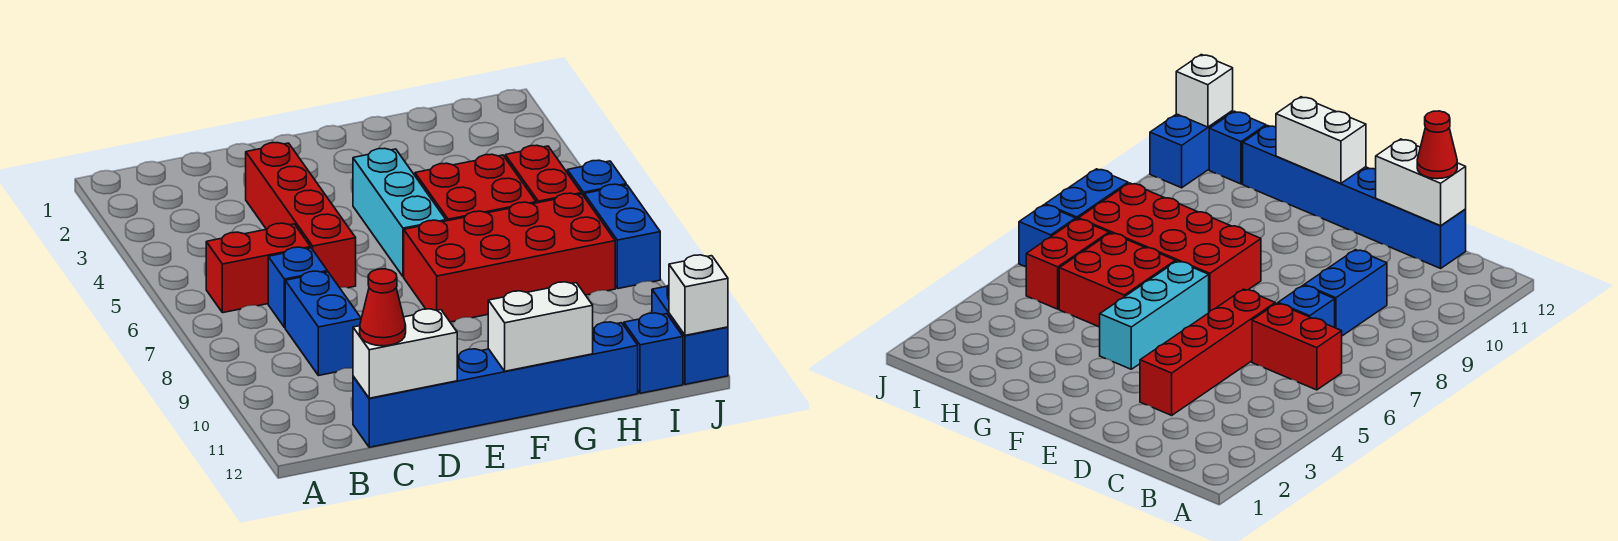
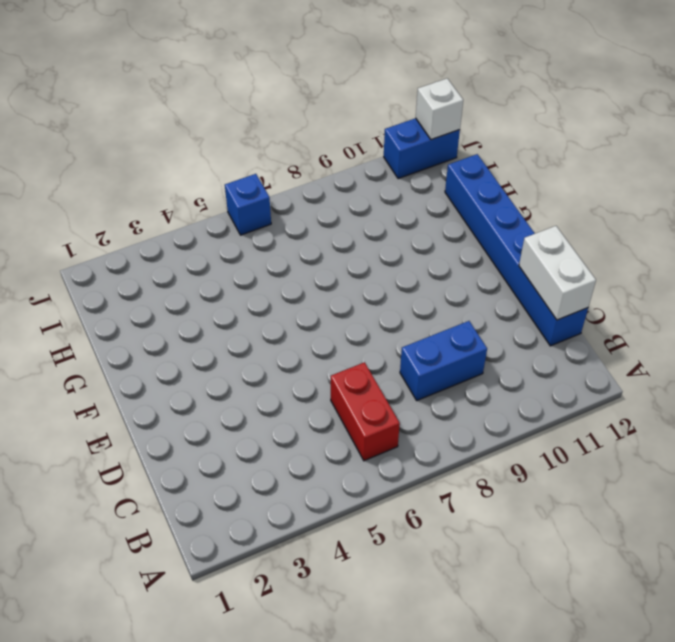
none -> blue 1x1 brick [268,247,327,328]
none -> red 1x4 brick [246,142,356,288]
none -> cyan 1x3 brick [353,148,446,277]

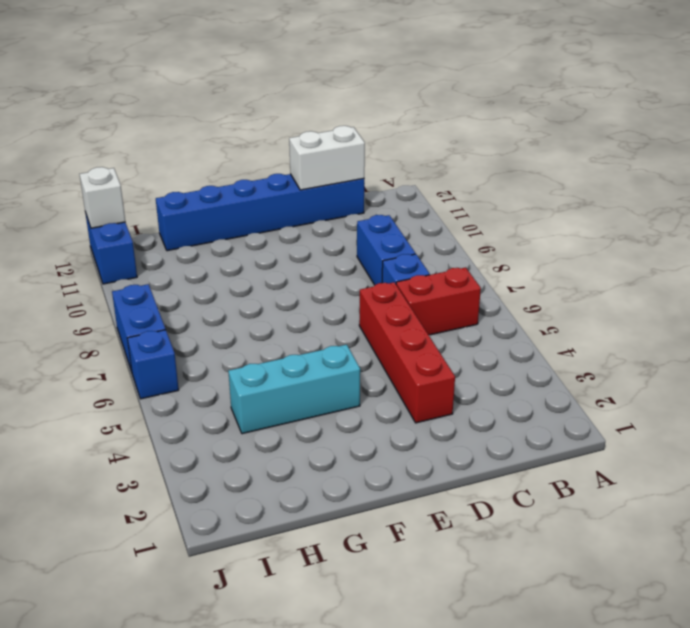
cyan 1x3 brick [228,345,360,434] -> cyan 1x3 brick turned to [353,148,446,277]
none -> red 2x4 brick [404,193,615,322]
none -> red 2x2 brick [415,154,536,221]
none -> red 1x2 brick [505,145,581,203]

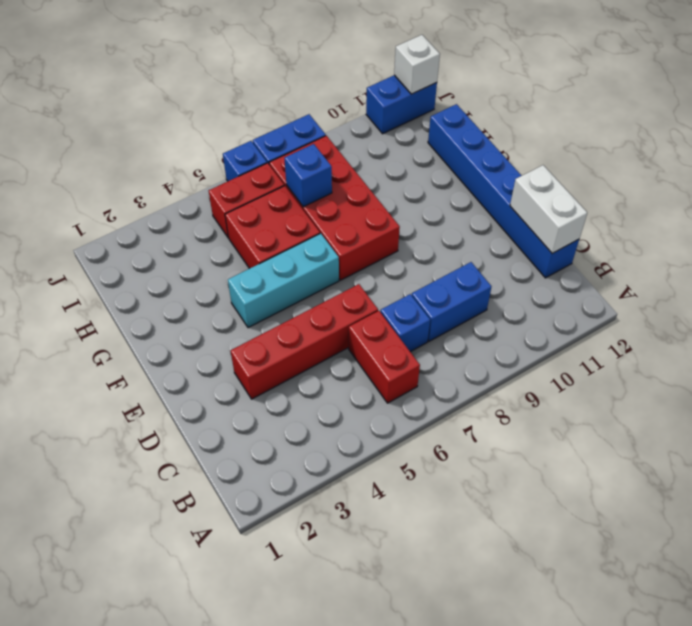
blue 1x1 brick [284,144,332,207] -> blue 1x1 brick moved to [624,313,683,393]
none -> white 1x2 brick [488,282,593,371]
none -> red 1x1 cone [360,269,406,346]

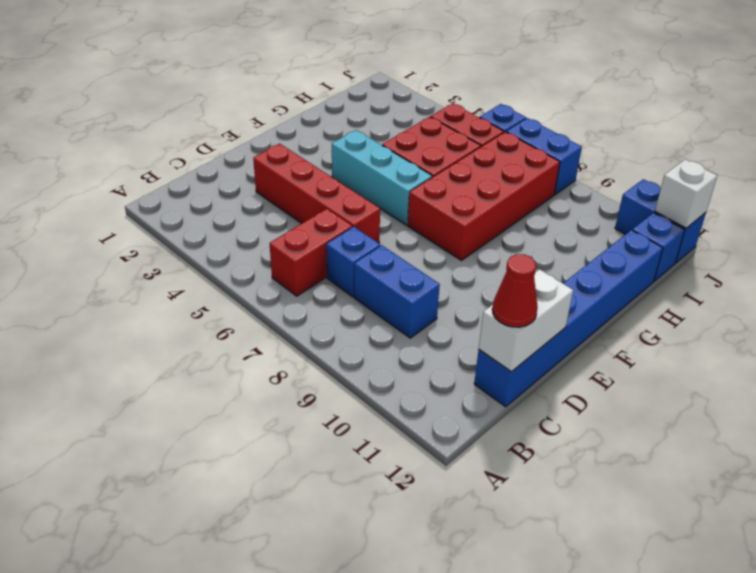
none -> white 1x2 brick [488,282,593,371]

